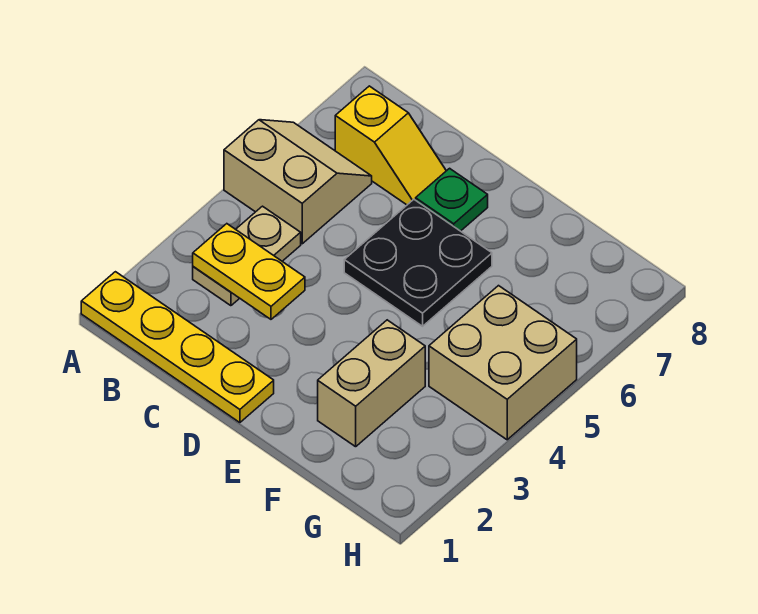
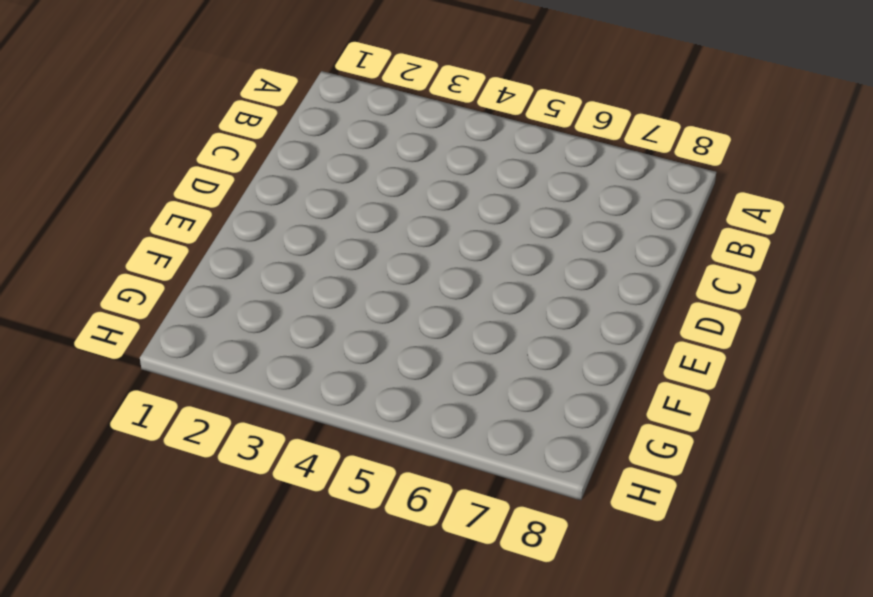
none -> yellow 1x4 plate [81,272,274,423]
none -> tan 2x2 slope [224,120,372,244]

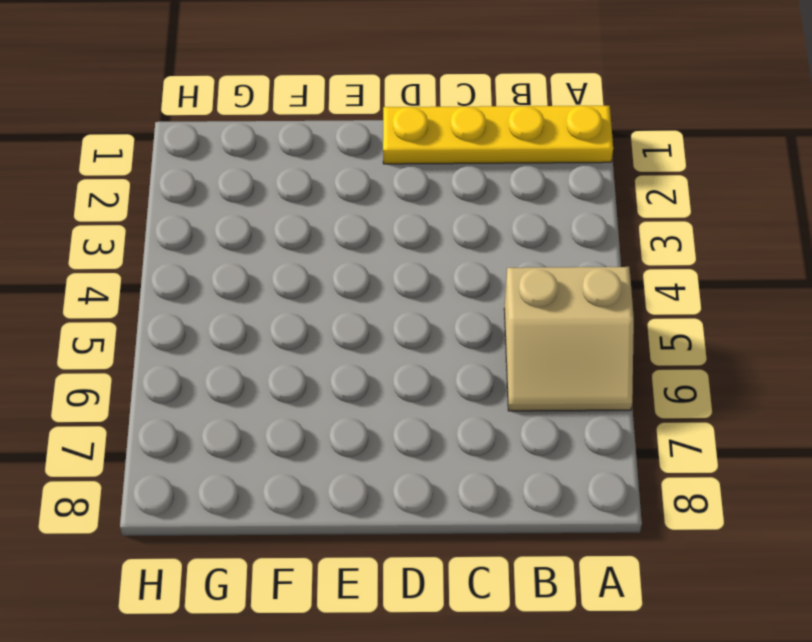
none -> tan 1x2 plate [193,206,301,306]
none -> yellow 1x2 slope [335,86,446,205]

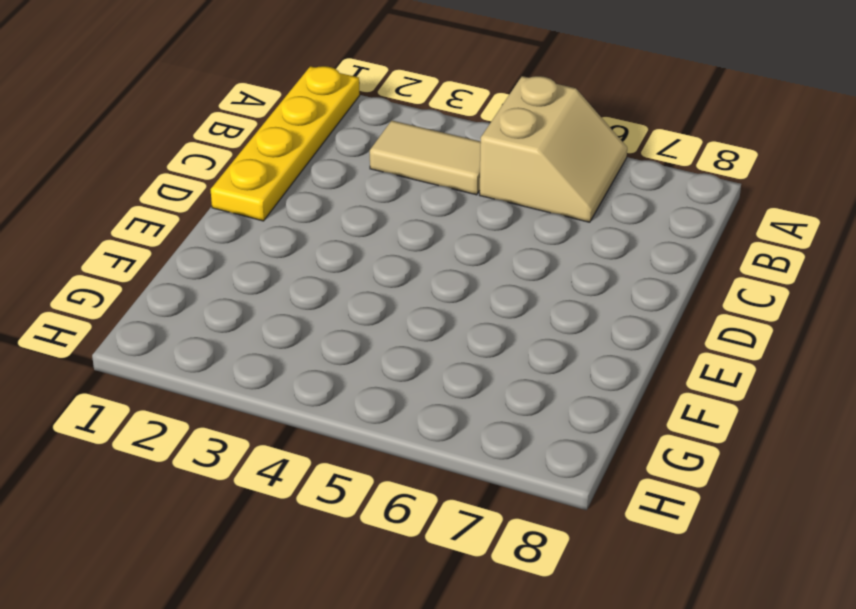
tan 1x2 tile [370,120,481,195] -> tan 1x2 plate [193,206,301,306]
none -> yellow 1x2 slope [335,86,446,205]
none -> black 2x2 plate [344,200,492,326]

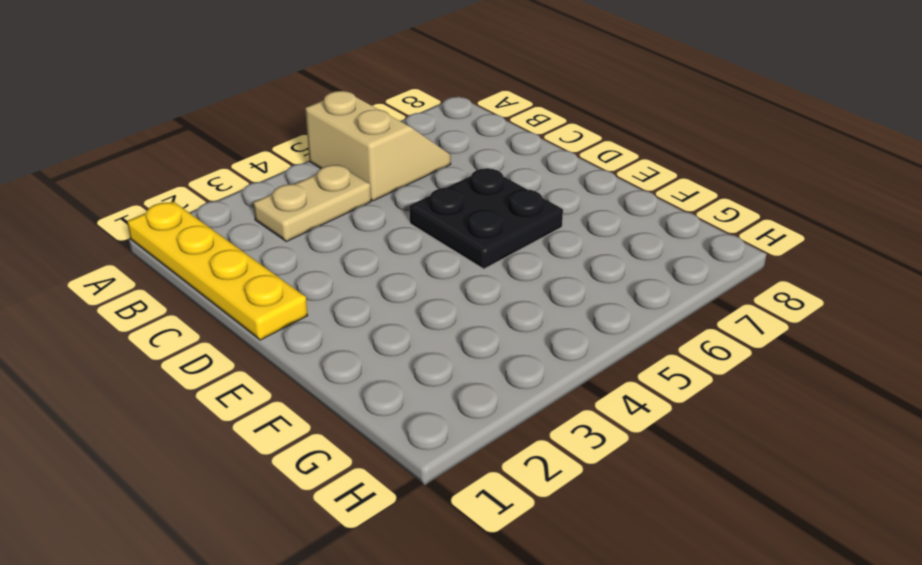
none -> yellow 1x2 slope [335,86,446,205]
none -> green 1x1 plate [416,168,488,231]

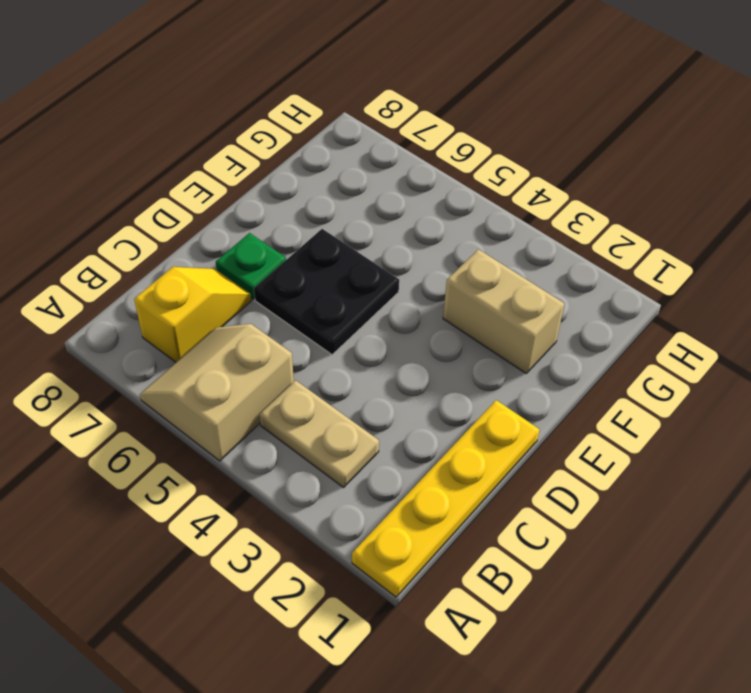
none -> tan 2x2 brick [429,286,577,440]
none -> yellow 1x2 plate [193,224,305,319]

